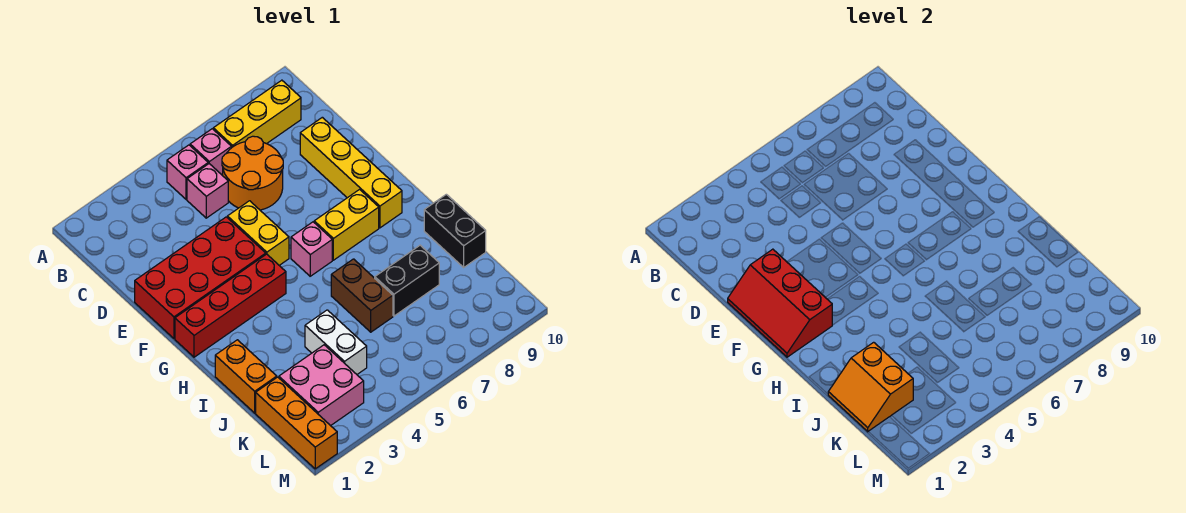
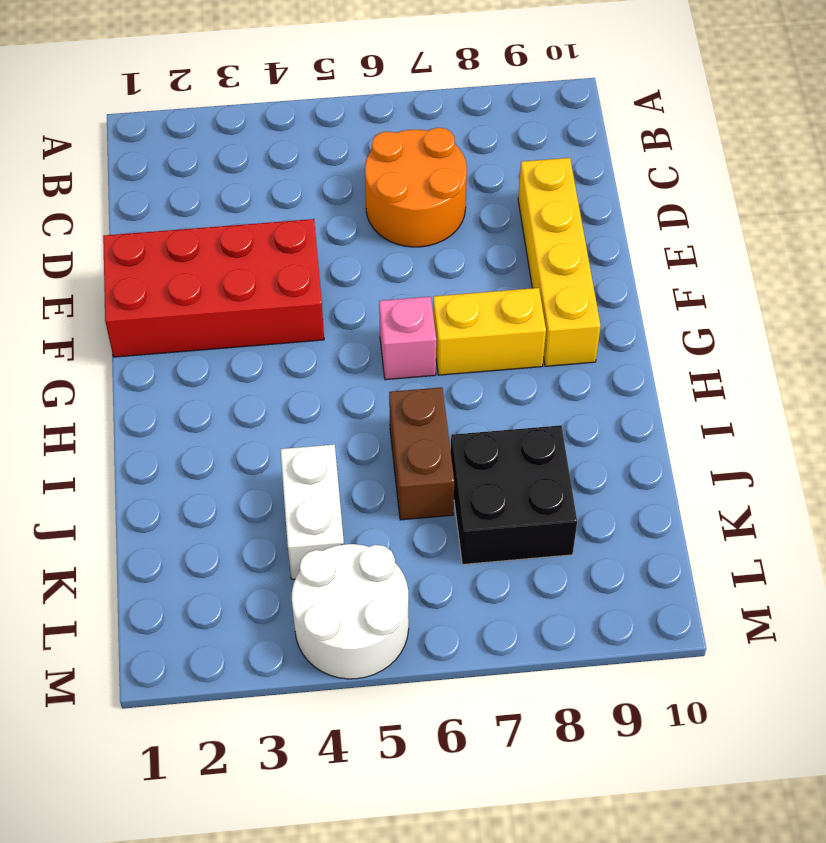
black 2x2 brick [451,425,577,564] -> black 1x2 brick [375,245,439,316]
white 2x2 round brick [292,544,409,679] -> none
none -> pink 1x1 brick [167,145,208,199]
none -> pink 1x1 brick [190,129,231,175]
none -> yellow 1x3 brick [213,80,301,148]

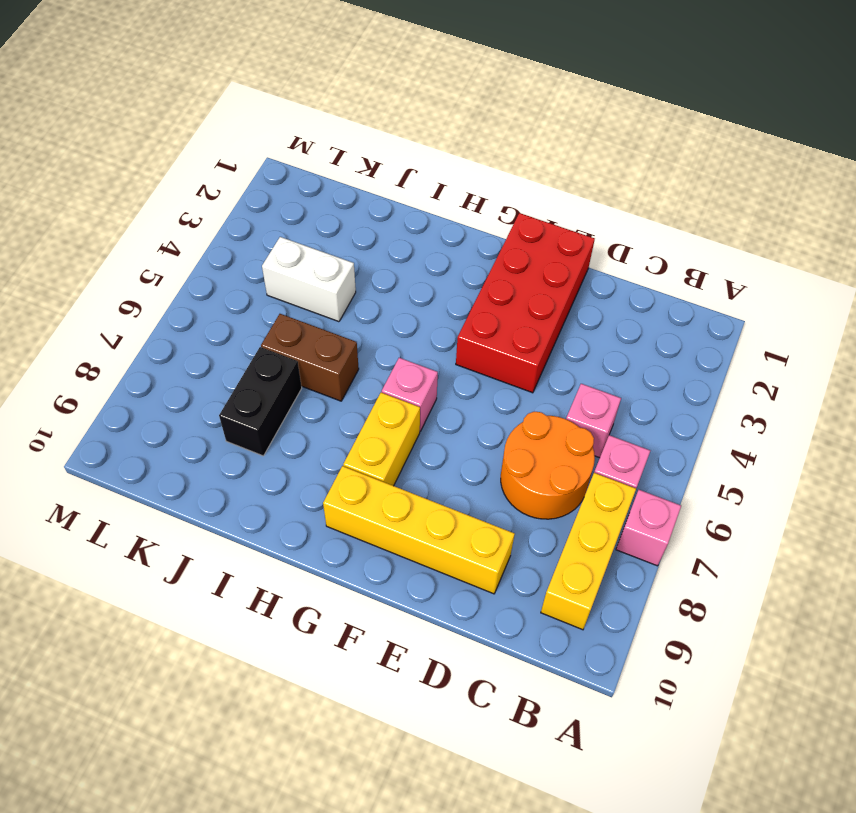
pink 1x1 brick [616,490,681,566] -> pink 1x1 brick moved to [167,145,208,199]
none -> yellow 1x2 brick [227,201,289,265]
none -> red 1x4 brick [175,254,286,357]
none -> orange 1x2 brick [215,340,277,413]

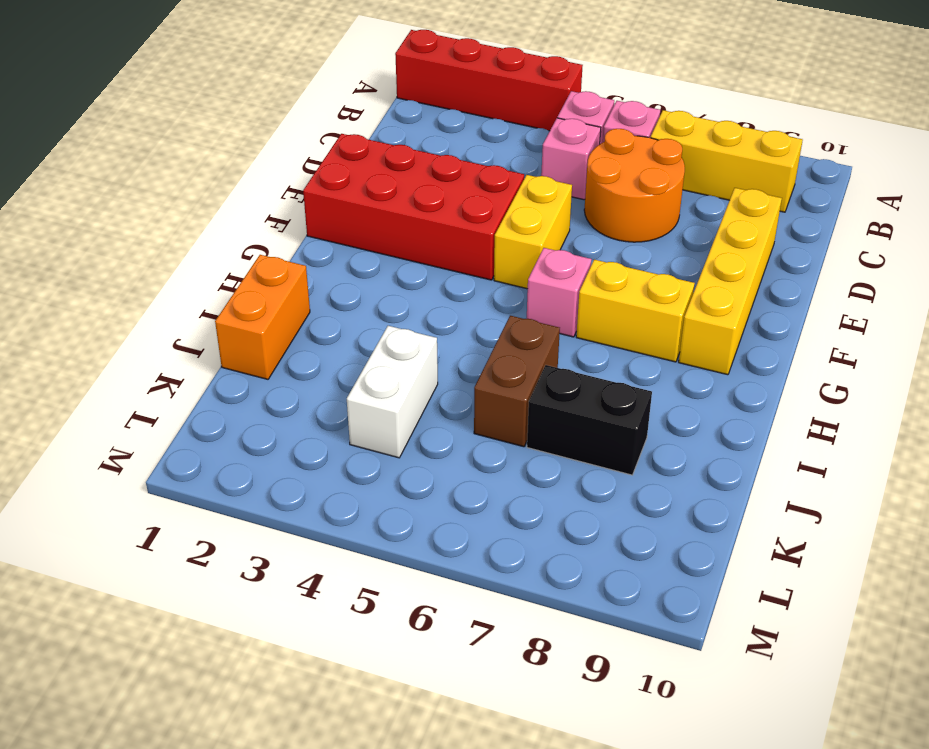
red 1x4 brick [395,30,583,131] -> red 1x4 brick moved to [175,254,286,357]
none -> black 1x2 brick [424,194,486,267]
none -> orange 1x3 brick [256,377,337,469]
none -> pink 2x2 brick [279,345,364,426]

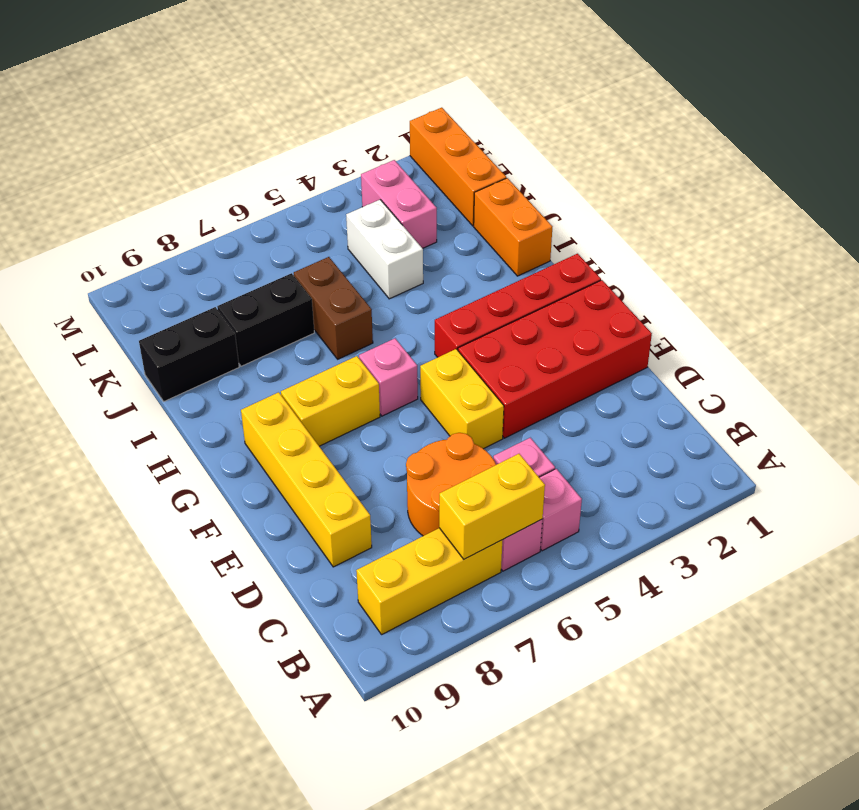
yellow 1x2 brick [439,454,545,559] -> none
black 1x2 brick [139,307,239,401] -> black 1x2 brick turned to [424,194,486,267]
pink 1x2 brick [361,160,437,248] -> pink 2x2 brick [279,345,364,426]
none -> red 2x3 slope [728,249,832,357]
none -> orange 2x2 slope [828,342,913,432]

